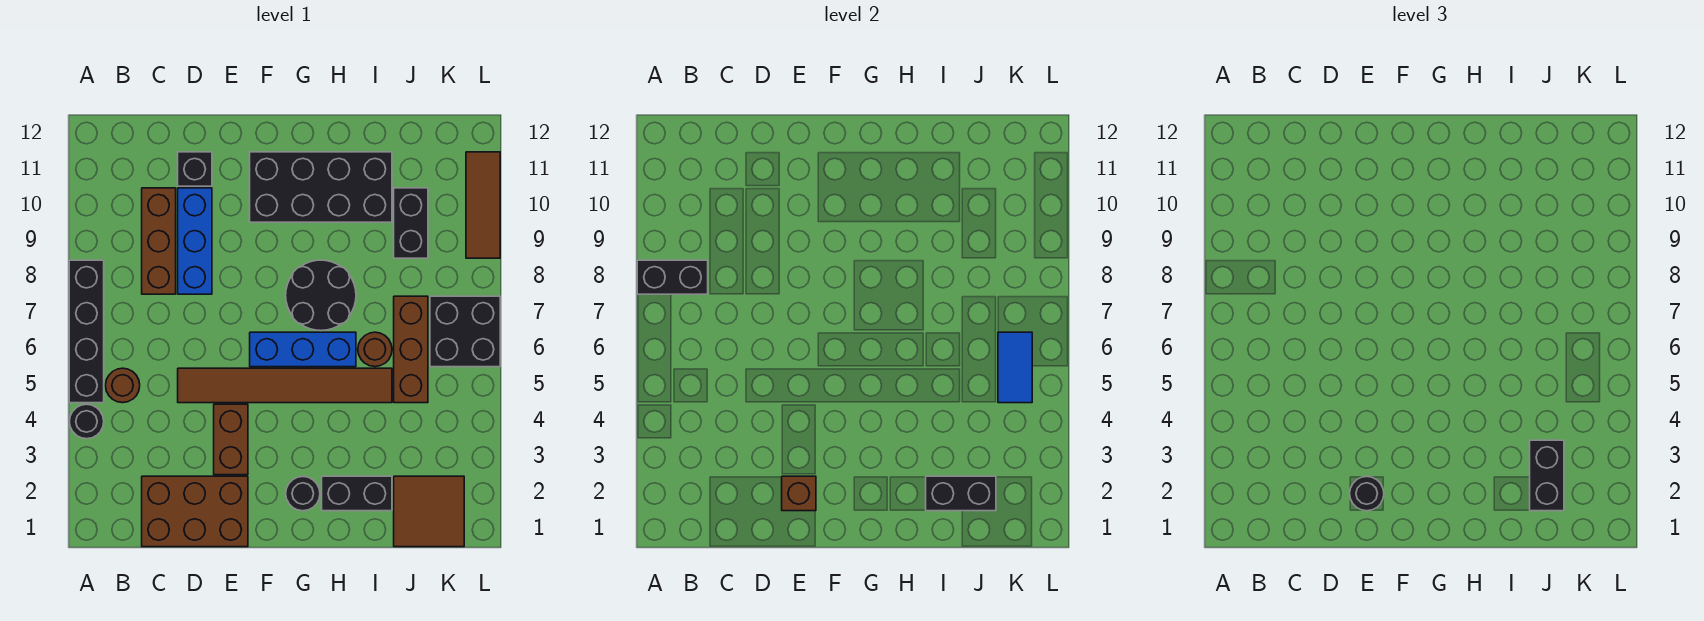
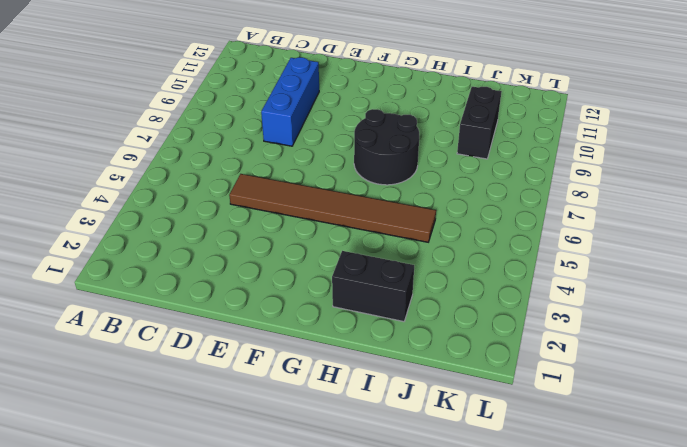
none -> black 1x1 round brick [69,404,104,439]
none -> black 1x4 brick [69,260,104,403]
none -> brown 1x1 round brick [106,368,140,403]

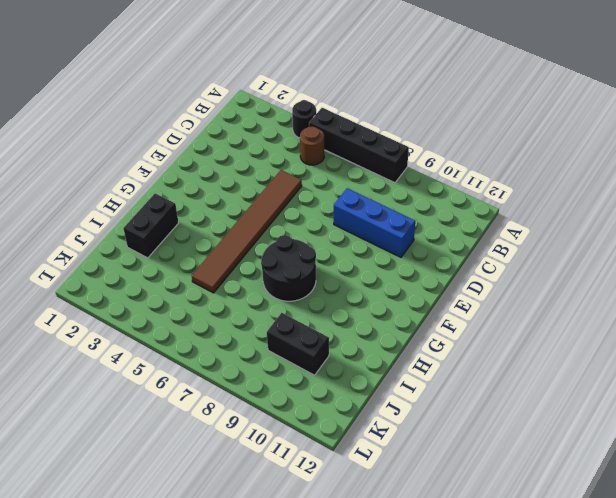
none -> brown 2x3 brick [142,476,248,547]
none -> brown 1x3 brick [142,188,176,294]
none -> black 1x1 brick [178,152,212,186]

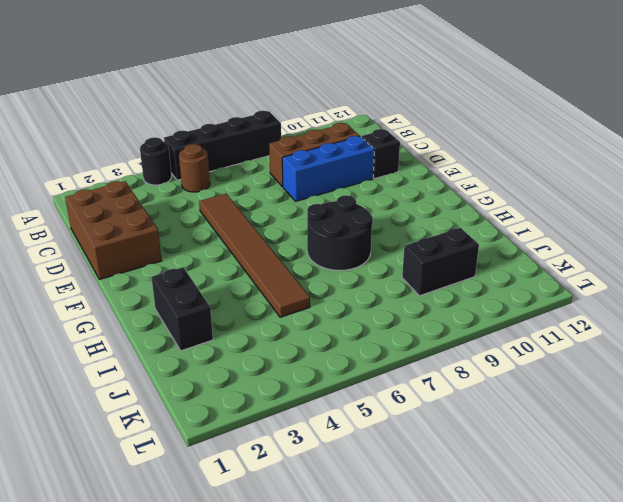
none -> brown 1x2 brick [214,404,248,475]
none -> blue 1x3 brick [250,332,356,367]
none -> black 2x4 brick [250,152,392,222]

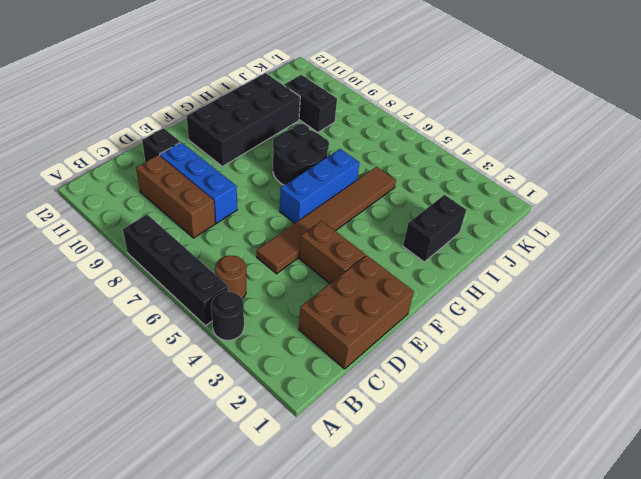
none -> black 1x1 round brick [286,477,320,511]
none -> brown 1x1 round brick [358,332,392,367]
none -> brown 2x2 tile [394,476,464,547]

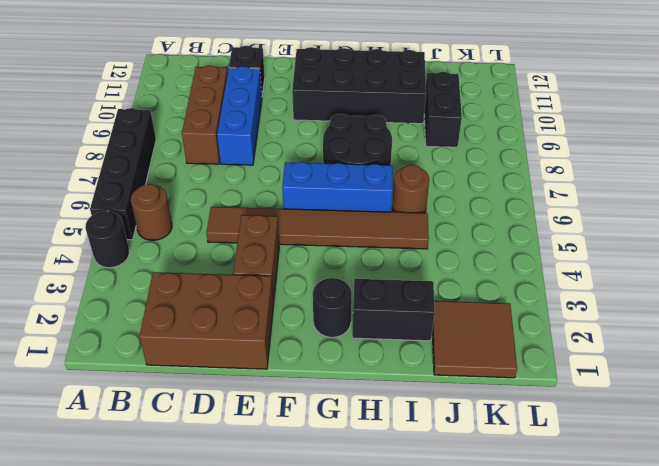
none -> brown 1x3 brick [394,296,428,403]
none -> black 2x2 brick [430,296,500,367]
none -> brown 1x3 tile [466,152,500,258]

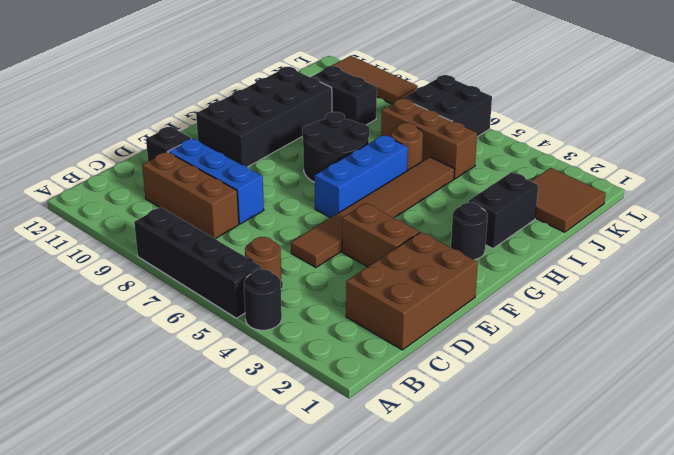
none -> black 1x2 brick [637,260,708,294]
none -> brown 1x1 brick [782,476,816,511]
none -> black 1x2 brick [926,476,996,511]

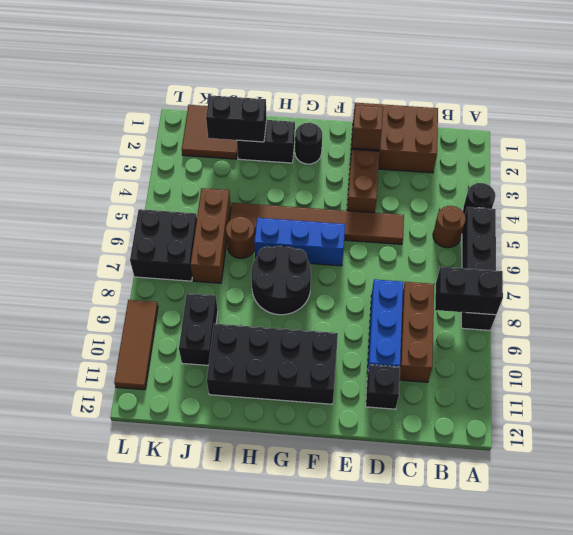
none -> blue 1x2 tile [998,332,1032,403]
none -> black 1x1 round brick [1350,477,1384,511]
none -> black 1x2 brick [1530,440,1564,511]

